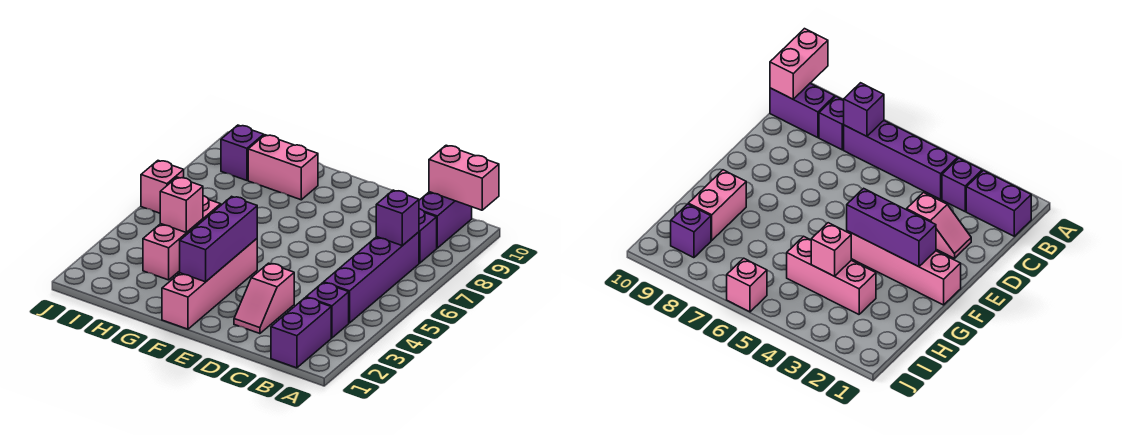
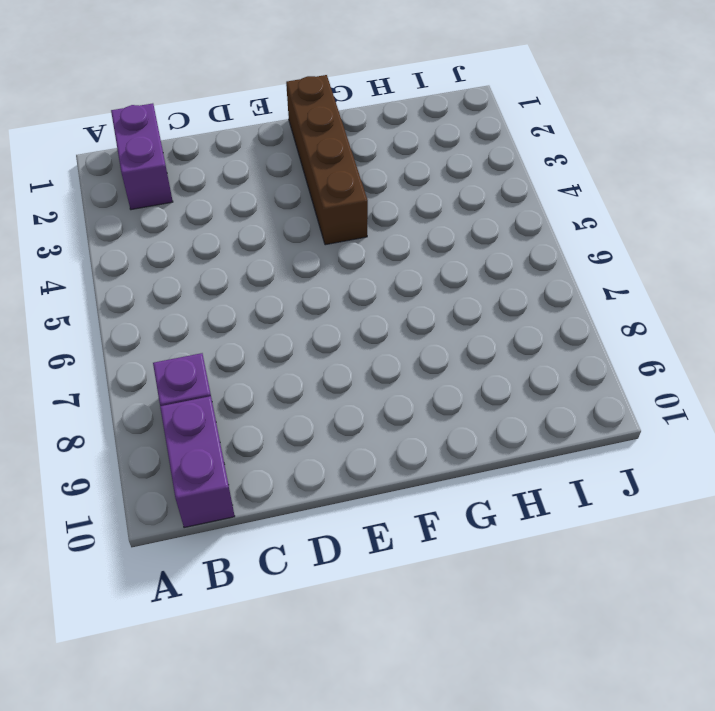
brown 1x4 brick [286,75,368,245] -> pink 1x4 brick [162,239,257,329]
none -> purple 1x1 brick [306,283,349,338]
none -> purple 1x4 brick [324,232,419,323]
none -> pink 1x2 slope [234,263,294,334]

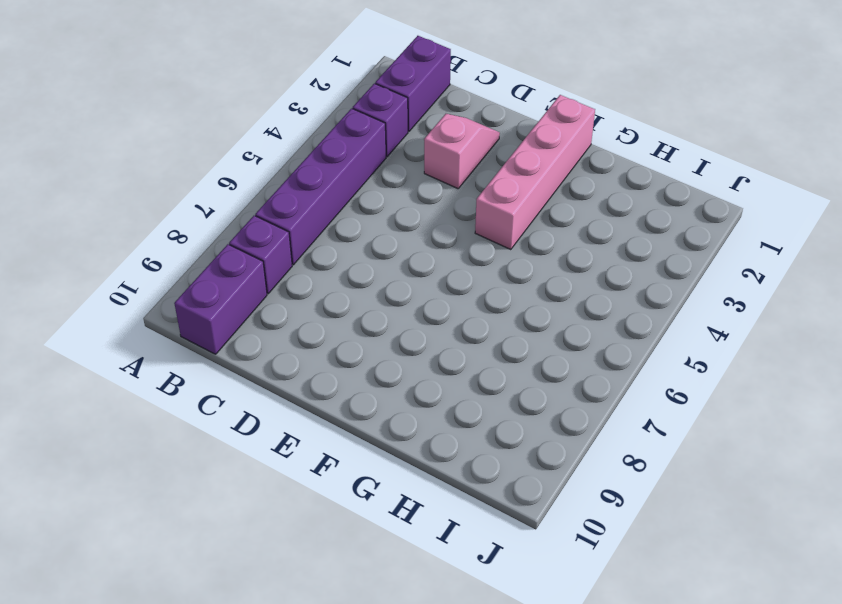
none -> pink 1x2 brick [248,135,318,200]
none -> pink 1x3 brick [143,196,221,280]
none -> purple 1x1 brick [221,125,264,180]

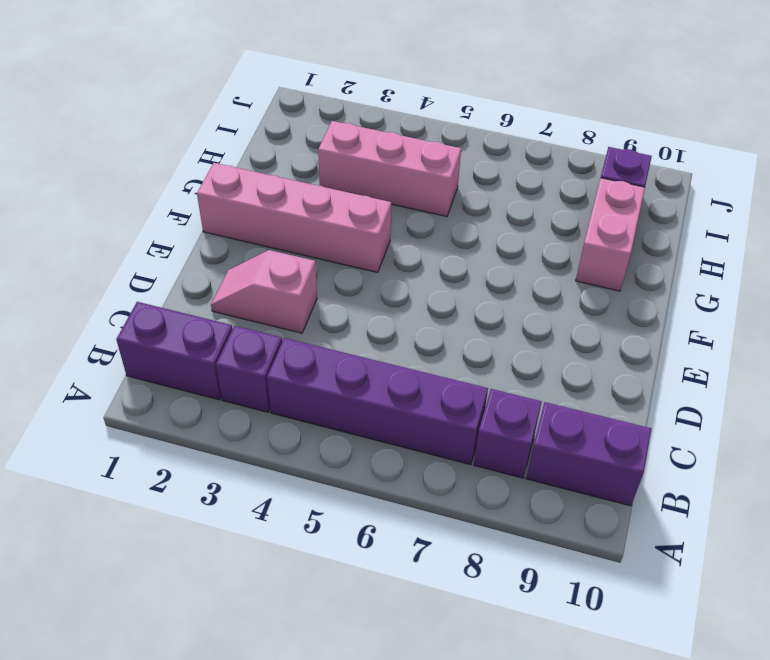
none -> pink 1x1 brick [141,161,184,213]
none -> pink 1x2 brick [429,145,499,210]
none -> purple 1x1 brick [376,190,419,246]

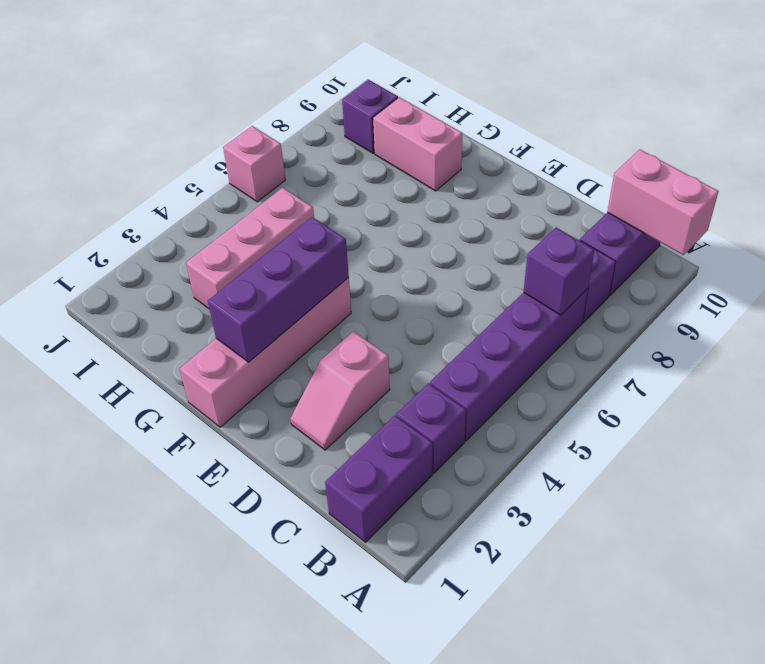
none -> pink 1x1 brick [160,177,203,233]

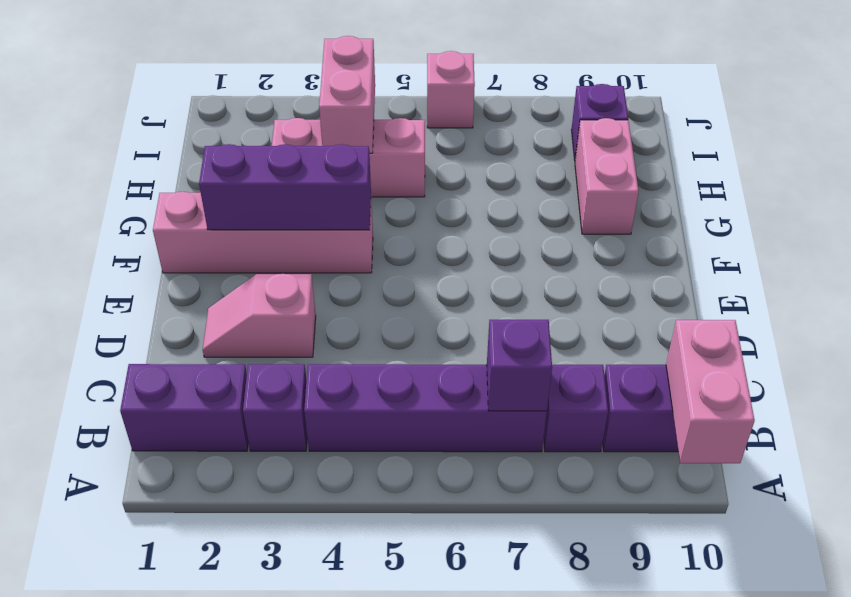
pink 1x2 brick [319,36,375,153] -> pink 1x1 brick [160,177,203,233]

